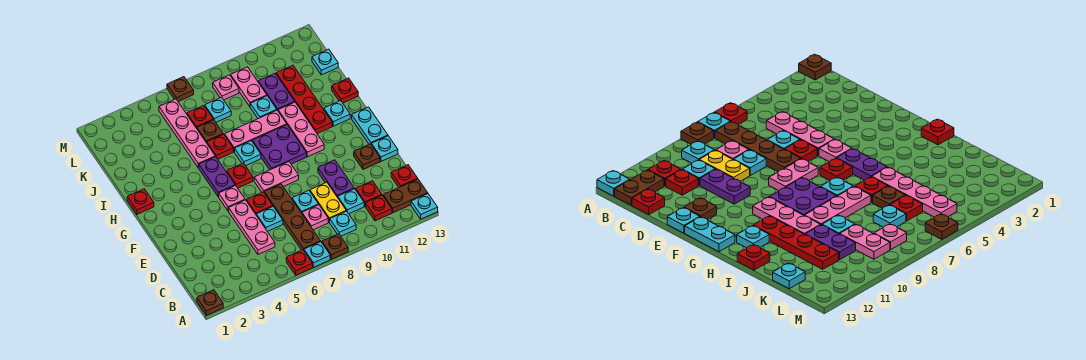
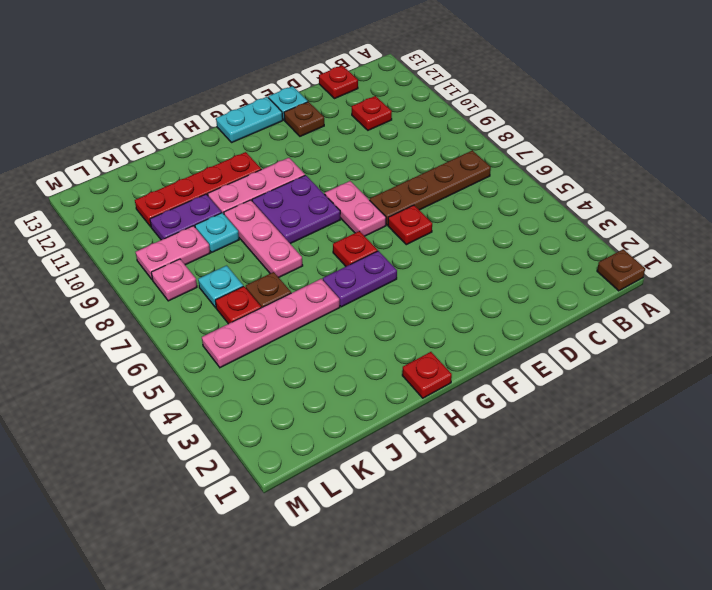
none -> red 1x1 plate [286,250,313,275]
none -> cyan 1x1 plate [304,242,330,267]
none -> brown 1x1 plate [322,234,348,259]
none -> cyan 1x1 plate [411,194,438,219]

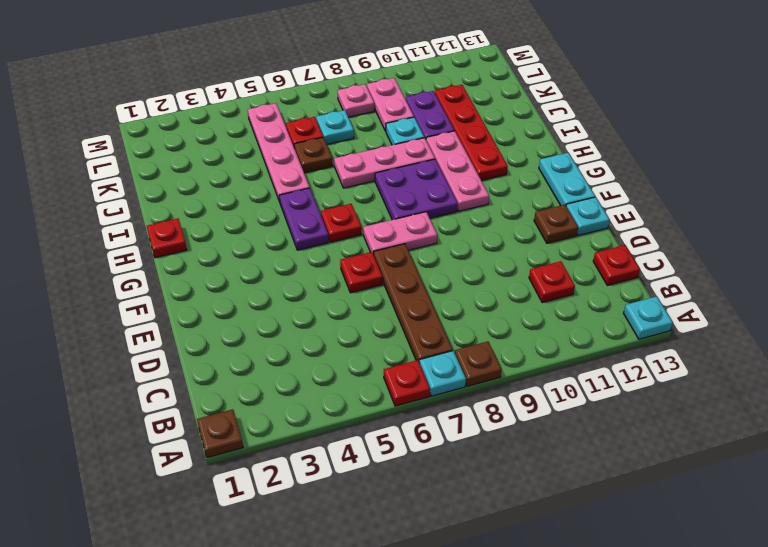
none -> cyan 1x1 plate [329,211,356,236]
none -> red 1x1 plate [366,195,392,221]
none -> brown 1x2 plate [383,179,428,213]
none -> pink 1x3 plate [229,200,275,255]

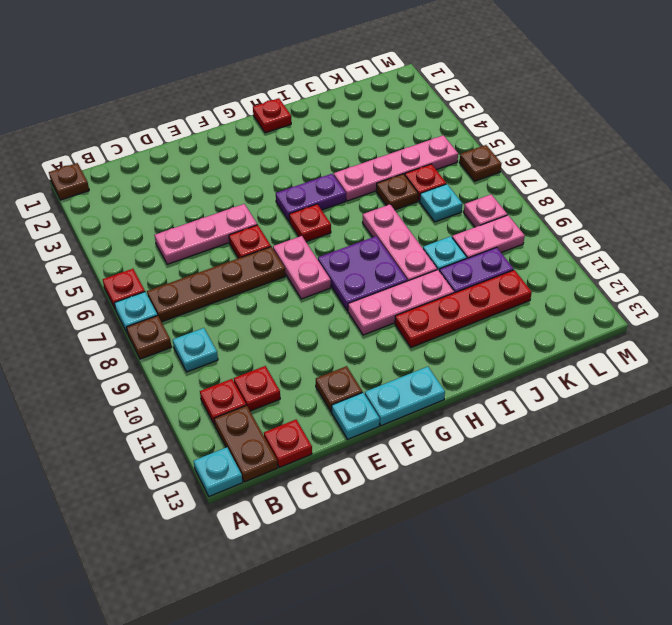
none -> pink 1x1 plate [302,205,328,230]
none -> yellow 1x2 plate [310,182,346,222]
none -> cyan 1x1 plate [338,189,364,214]
none -> cyan 1x1 plate [256,207,283,232]

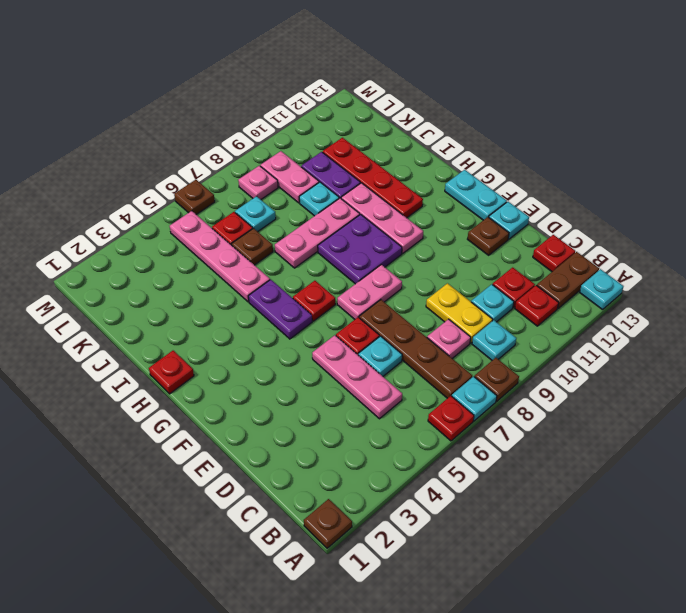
none -> cyan 1x1 plate [292,190,319,213]
none -> purple 1x2 plate [318,160,354,197]
none -> pink 1x1 plate [219,186,245,211]
none -> cyan 1x1 plate [235,141,261,166]

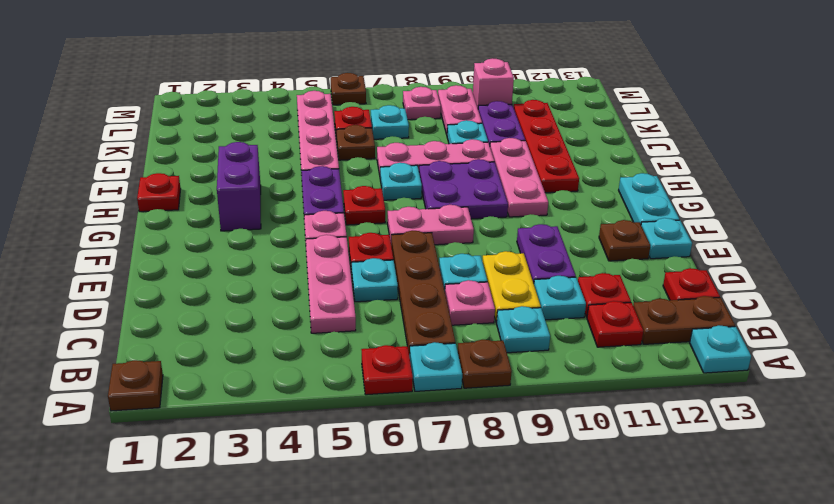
purple 1x2 brick [217,142,261,231] -> none
pink 1x1 brick [473,58,514,108] -> none
none -> cyan 1x1 plate [324,101,350,126]
none -> red 1x1 plate [207,134,233,159]
none -> red 1x1 plate [332,78,358,103]
none -> cyan 1x1 plate [312,49,338,75]

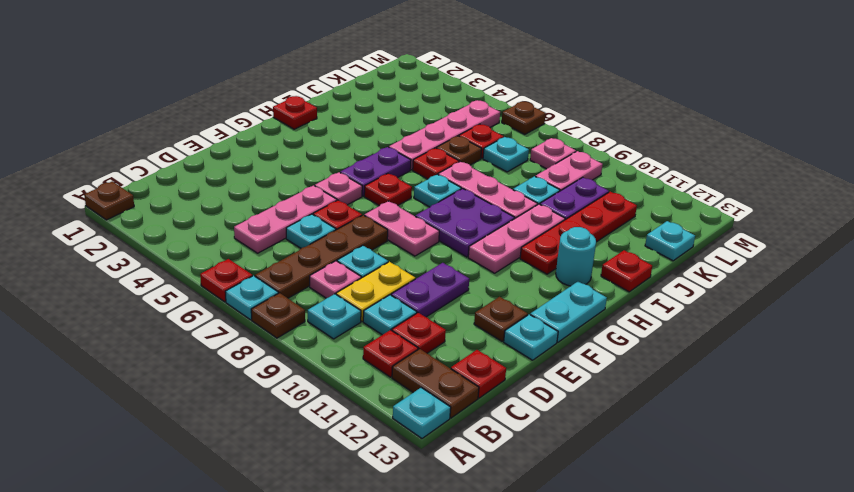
cyan 1x1 round brick [556,227,596,286] -> cyan 1x1 plate [324,101,350,126]

